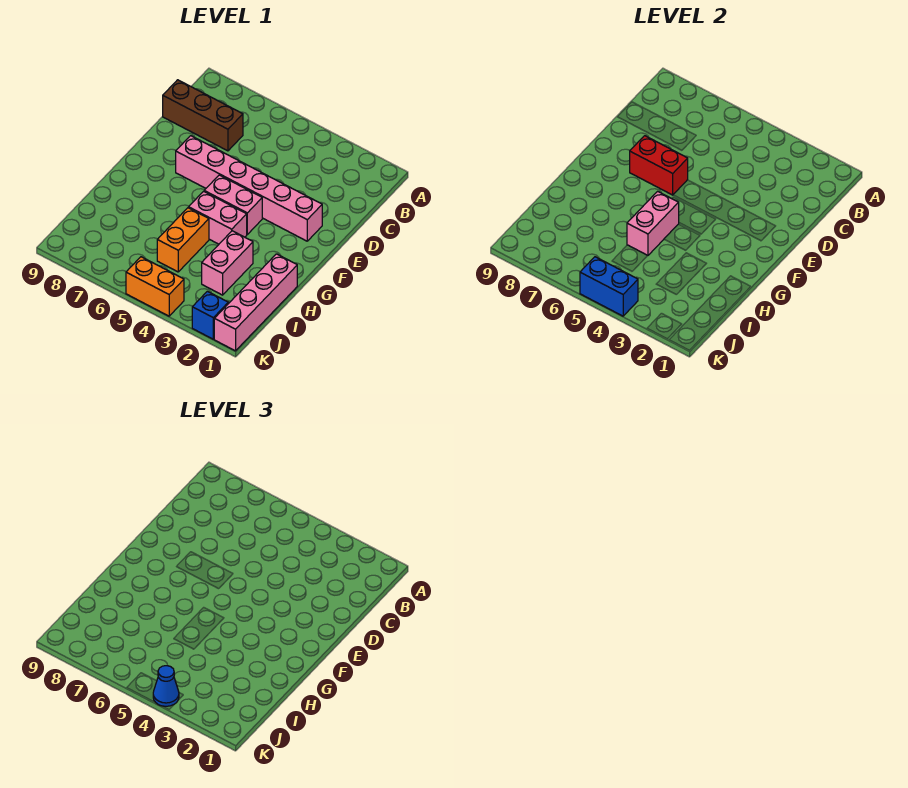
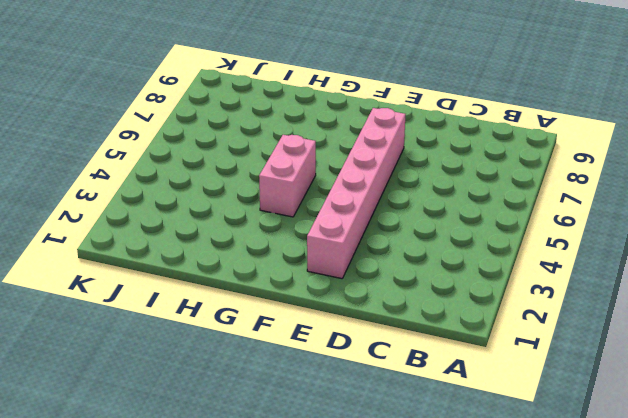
none -> brown 1x3 brick [163,80,243,151]
none -> pink 1x2 brick [204,175,262,234]
none -> pink 1x4 brick [214,254,297,351]

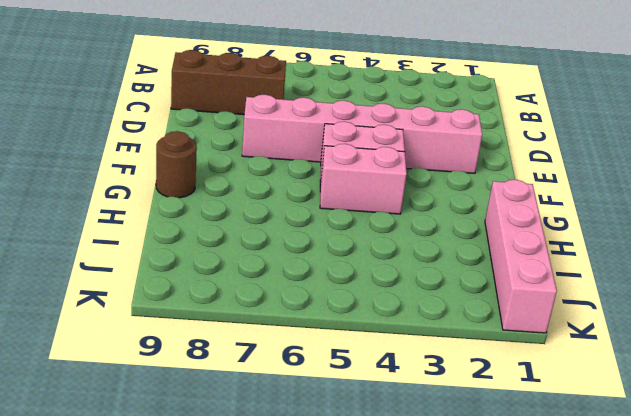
brown 1x1 round brick [156,131,197,198] -> none
none -> pink 1x2 brick [202,231,253,295]
none -> orange 1x2 brick [157,208,209,272]
none -> blue 1x1 brick [192,291,228,339]

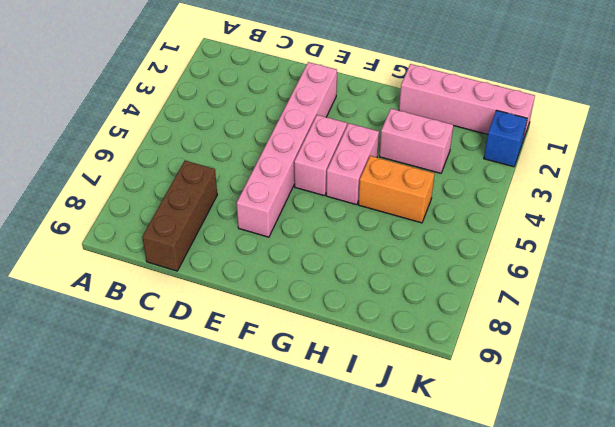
none -> orange 1x2 brick [126,257,184,316]
none -> red 1x2 brick [630,136,688,195]
none -> pink 1x2 brick [627,191,679,256]

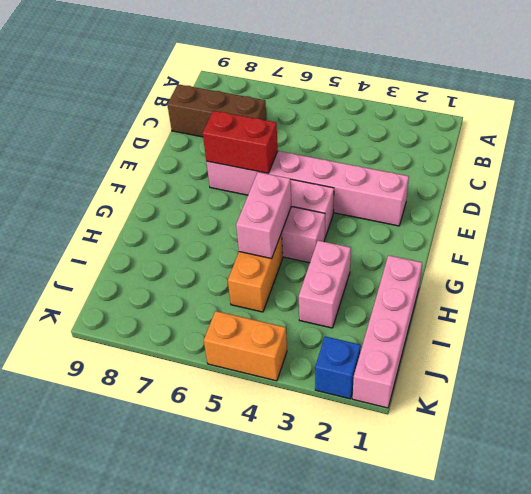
none -> blue 1x2 brick [580,257,638,316]
none -> blue 1x1 cone [153,666,179,706]

